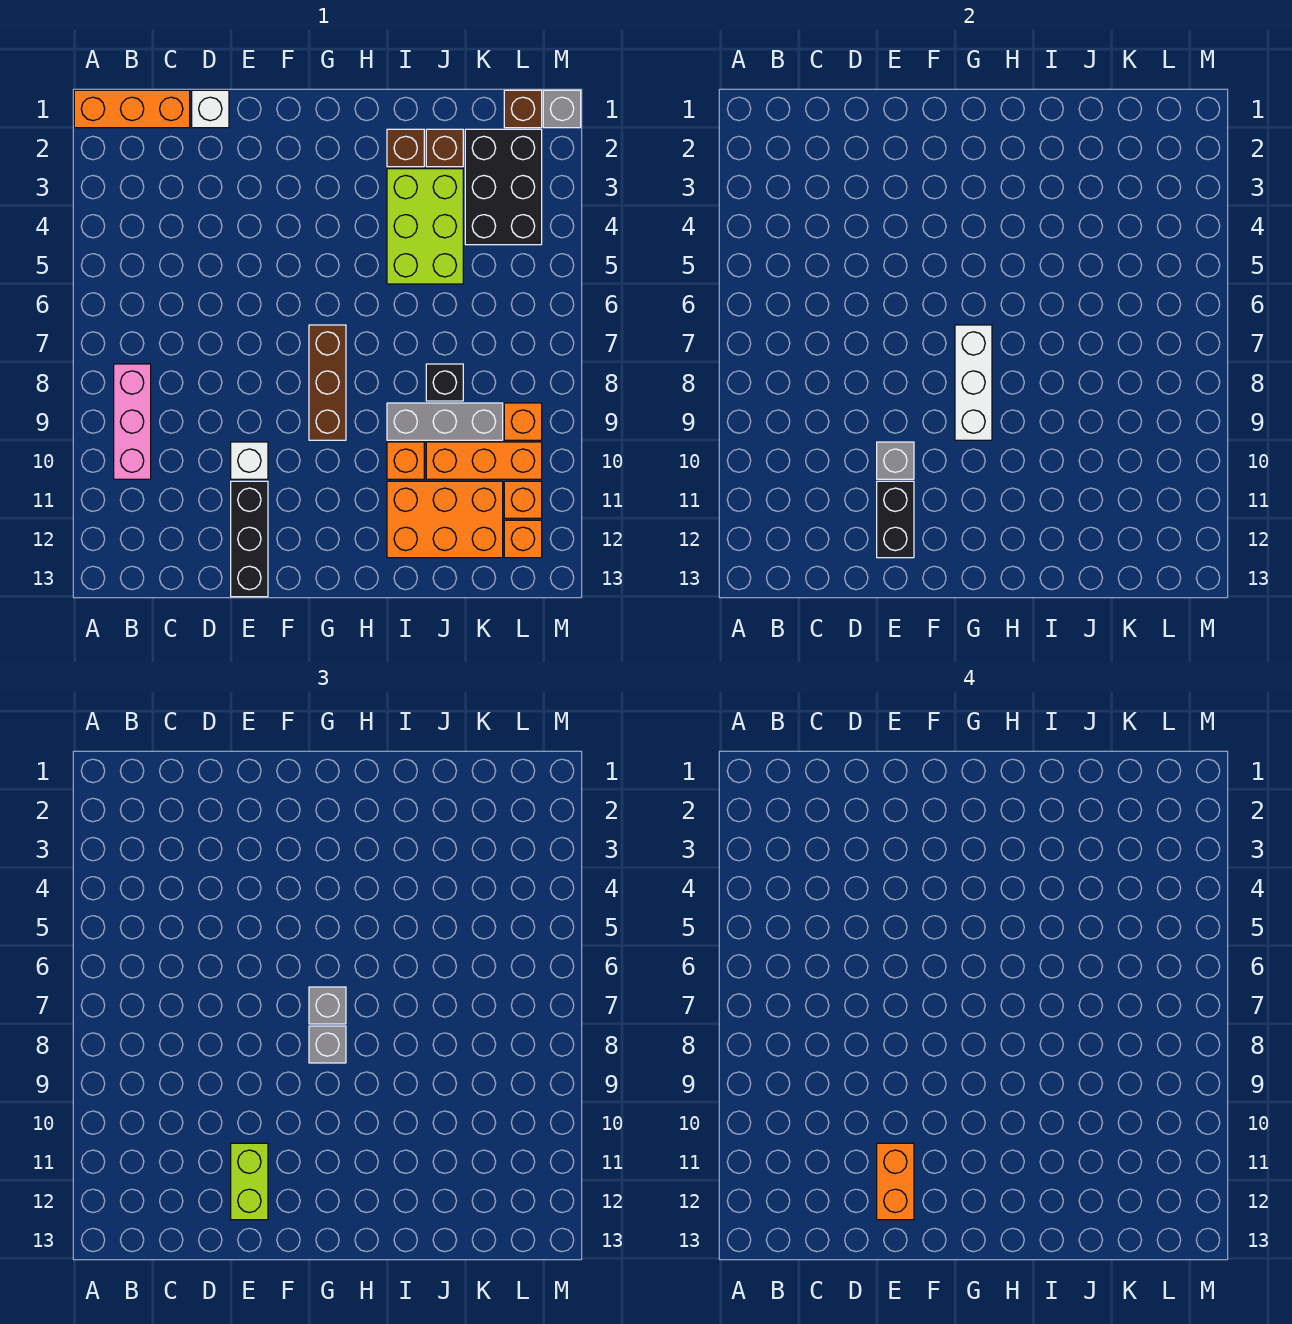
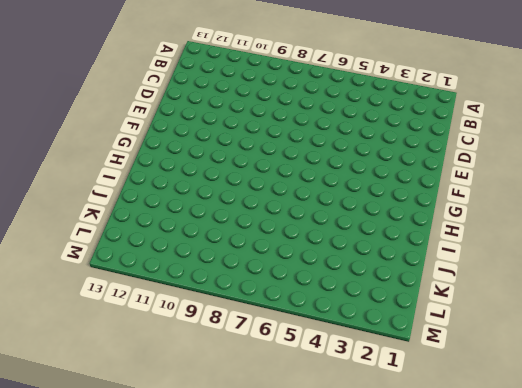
none -> orange 1x3 brick [74,90,190,128]
none -> pink 1x3 brick [114,364,151,479]
none -> white 1x1 brick [192,90,229,128]

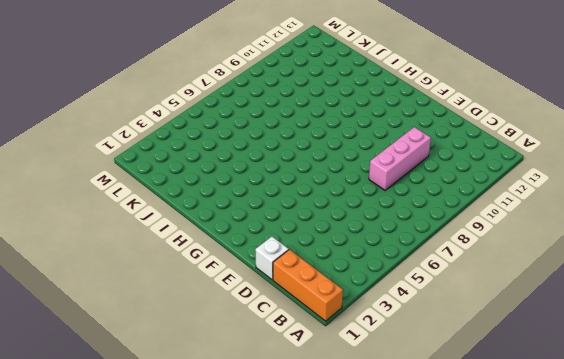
pink 1x3 brick [369,127,431,190] -> pink 1x3 brick moved to [114,364,151,479]
none -> white 1x1 brick [231,442,268,479]
none -> black 1x3 brick [231,481,268,597]
none -> brown 1x3 brick [309,325,346,440]

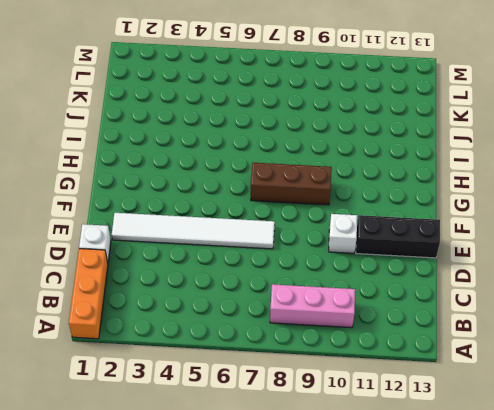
white 1x6 tile [112,213,275,249] -> none
none -> brown 1x1 brick [387,129,424,167]
none -> lime 2x3 brick [387,169,463,284]
none -> grey 1x3 brick [387,403,503,440]

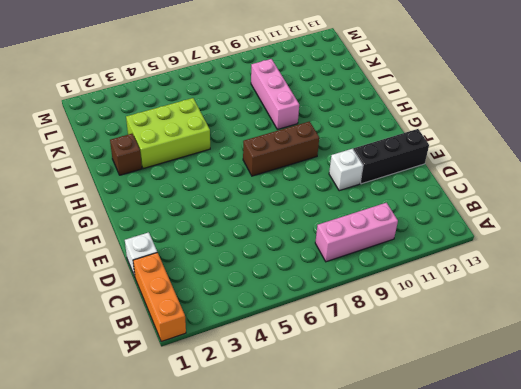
pink 1x3 brick [251,59,299,130] -> grey 1x3 brick [387,403,503,440]
none -> orange 1x1 brick [387,442,424,479]
none -> orange 2x3 brick [387,481,503,558]
none -> brown 1x1 brick [426,129,463,167]

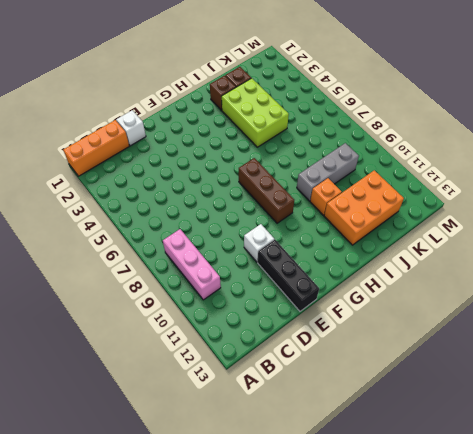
none -> black 1x1 brick [426,364,463,401]
none -> orange 1x3 brick [426,442,542,479]
none -> black 2x3 brick [465,129,542,245]

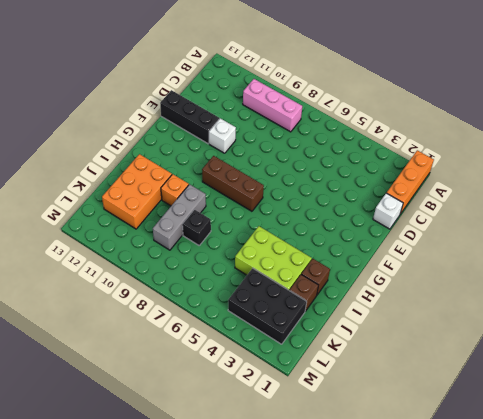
none -> orange 1x3 brick [426,442,542,479]
none -> brown 1x1 brick [504,90,542,128]
none -> orange 1x1 brick [504,403,542,440]

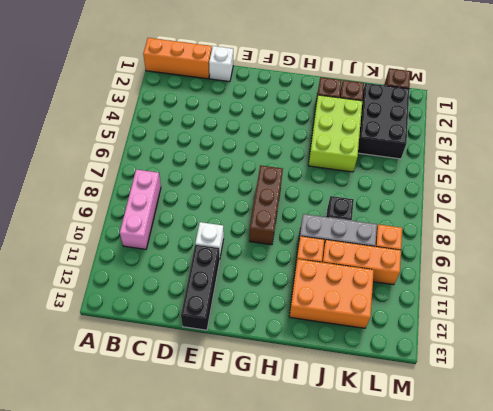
none -> orange 1x1 brick [504,481,542,518]
none -> orange 1x1 brick [504,520,542,558]
none -> grey 1x1 brick [543,90,581,128]

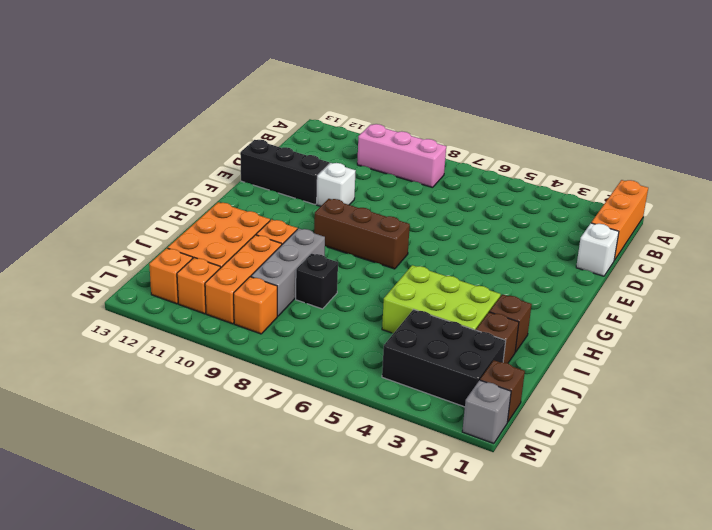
none -> grey 1x1 brick [877,442,914,479]
none -> black 1x2 brick [877,481,914,558]
none -> white 1x3 brick [955,325,992,440]

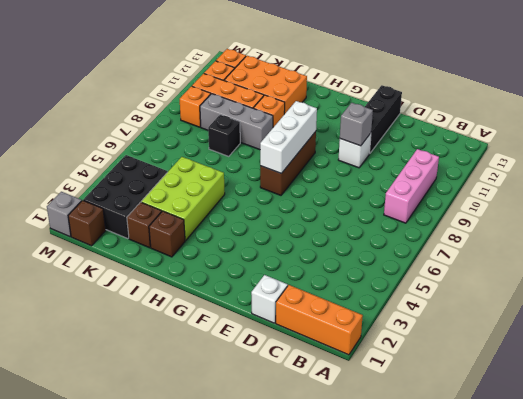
none -> black 1x2 brick [877,481,914,558]
none -> lime 1x2 brick [231,1143,268,1220]
none -> grey 1x1 brick [309,987,346,1024]

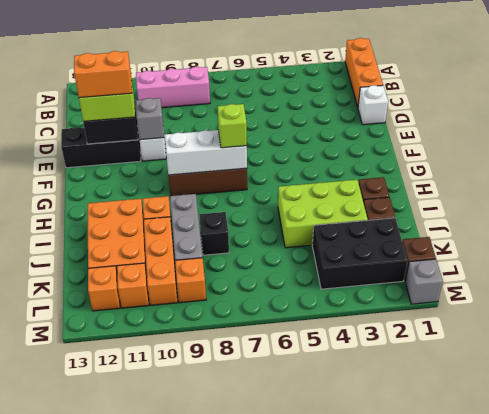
lime 1x1 brick [217,104,247,148] -> grey 1x1 brick [309,987,346,1024]
none -> grey 1x1 brick [309,1026,346,1063]

